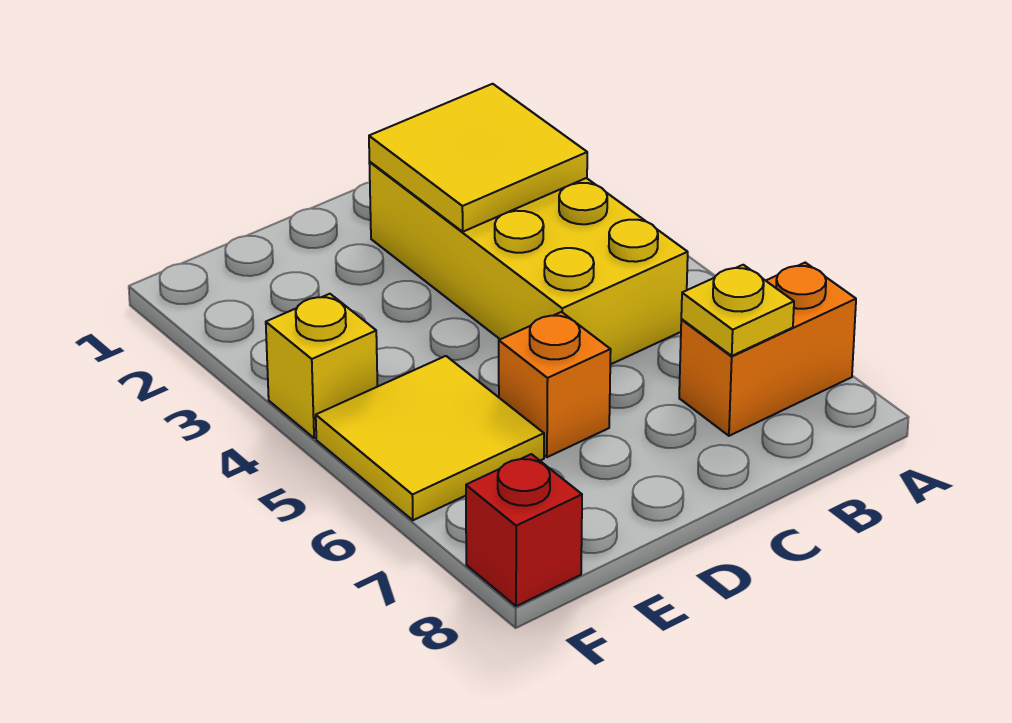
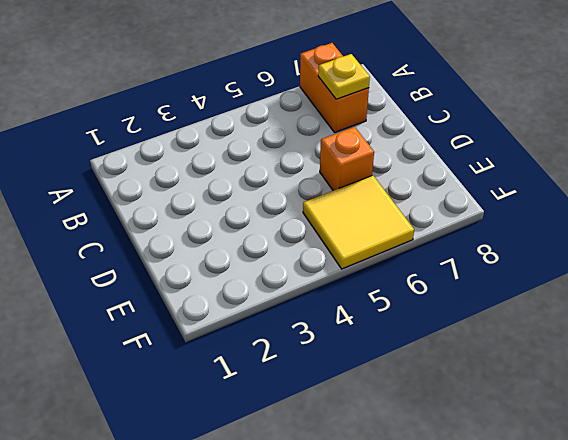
none -> yellow 2x4 brick [369,162,688,365]
none -> yellow 1x1 brick [266,294,377,438]

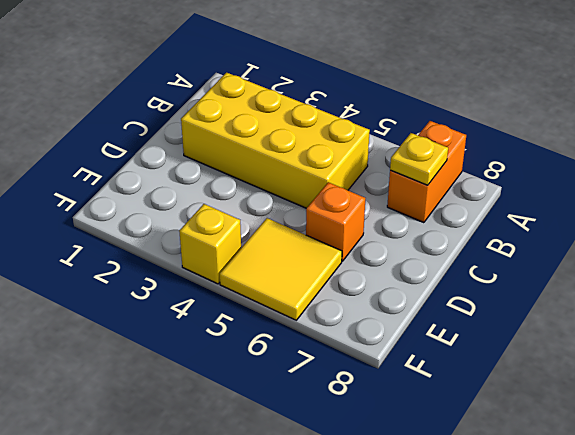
none -> red 1x1 brick [466,454,582,606]
none -> yellow 2x2 tile [369,84,587,232]

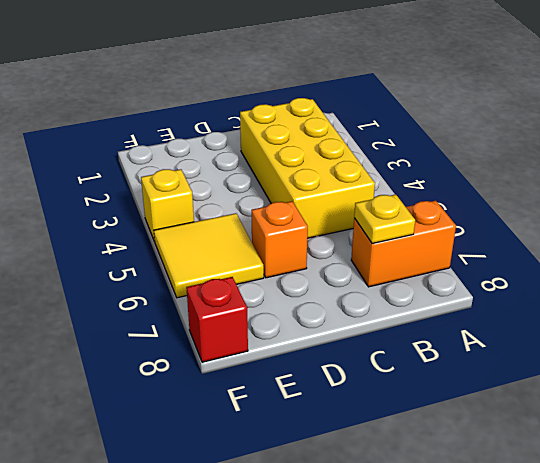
none -> yellow 2x2 tile [369,84,587,232]

